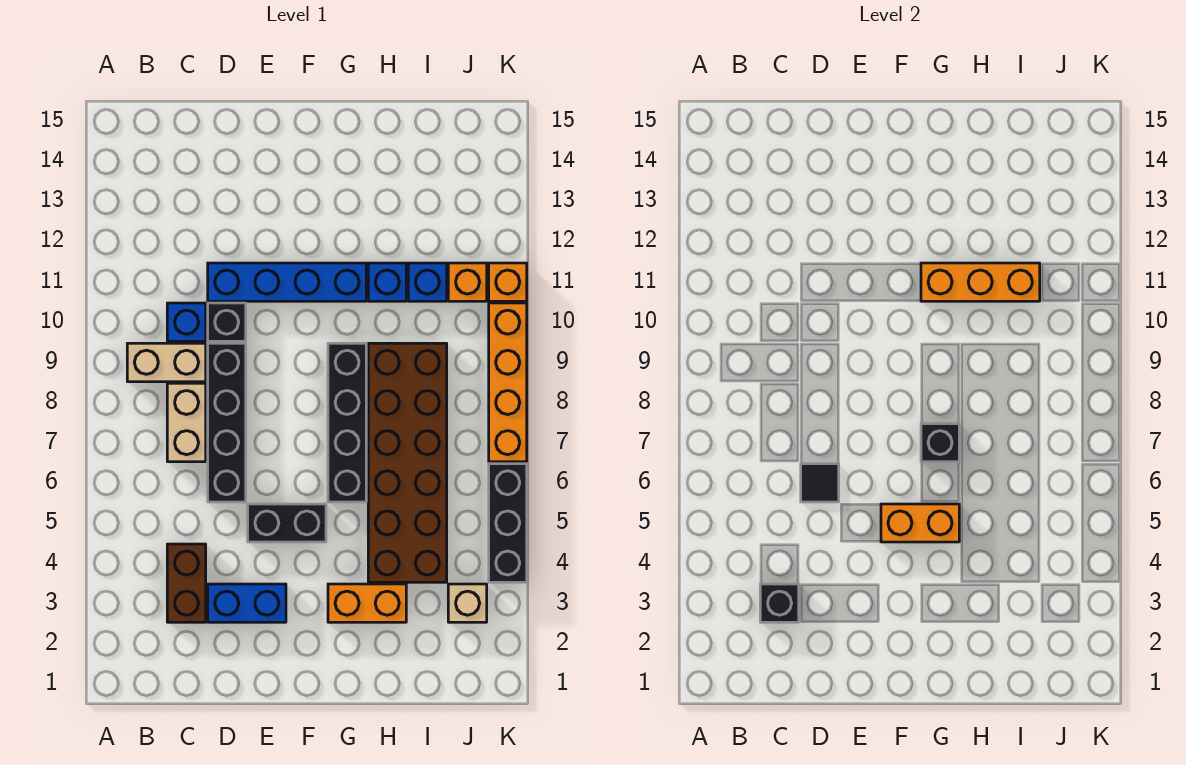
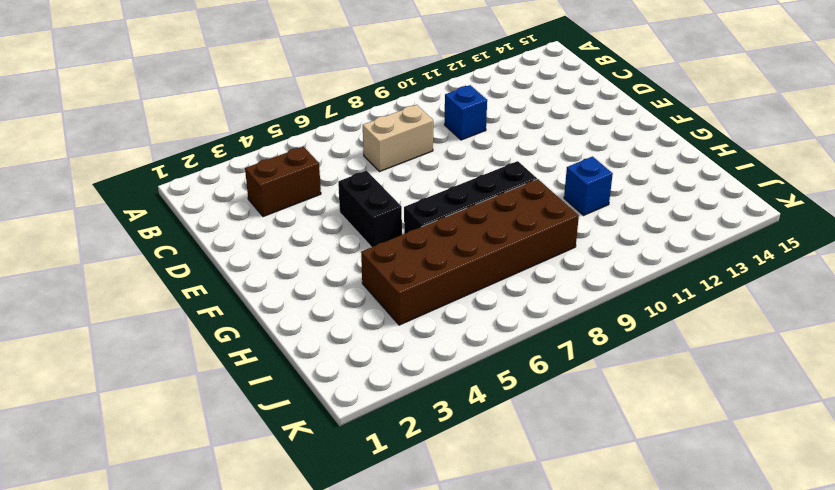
none -> tan 1x2 brick [127,343,206,382]
none -> blue 1x2 brick [208,584,286,622]
none -> black 1x4 brick [208,343,246,502]

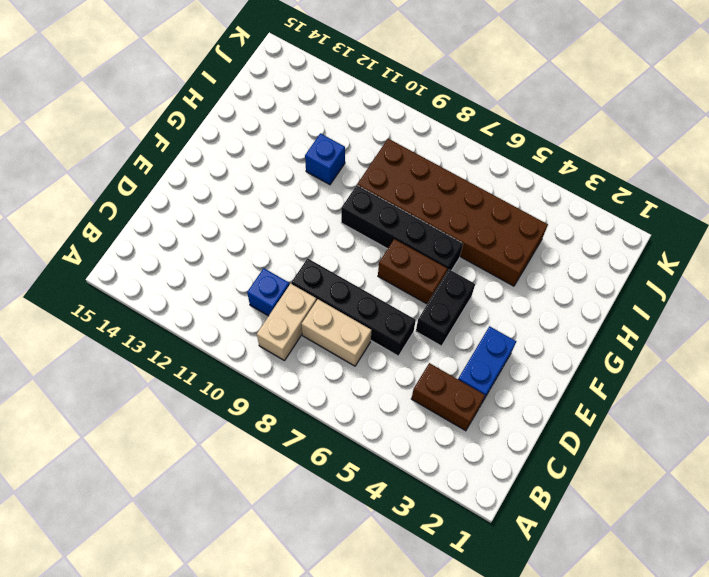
brown 1x2 brick [378,239,447,304] -> none
none -> black 1x1 brick [208,303,246,341]
none -> blue 1x4 brick [208,263,366,301]
none -> orange 1x2 brick [328,584,406,622]

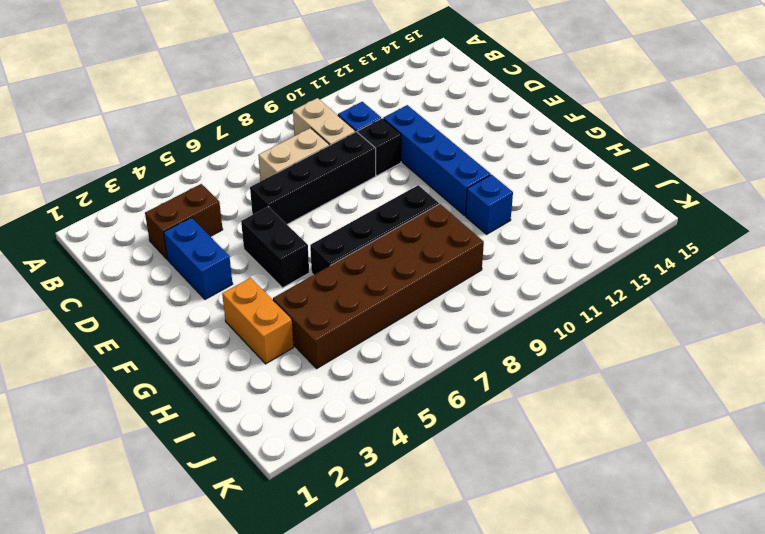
none -> blue 1x1 brick [408,263,447,301]
none -> tan 1x1 brick [448,584,487,622]
none -> orange 1x1 brick [448,263,487,301]

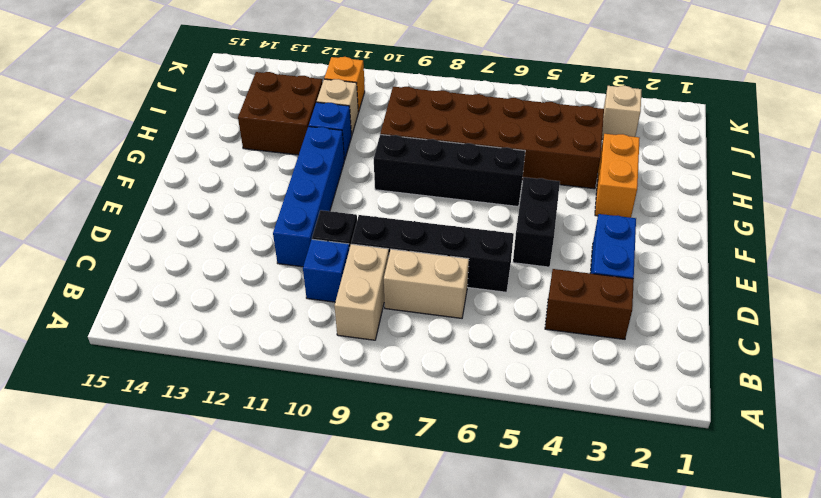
brown 2x2 brick [238,72,323,155] -> none
tan 1x1 brick [317,79,358,136] -> blue 1x1 brick [408,263,447,301]
none -> black 1x3 brick [489,464,527,582]
none -> orange 1x4 brick [489,303,527,462]
none -> orange 1x1 brick [489,263,527,301]

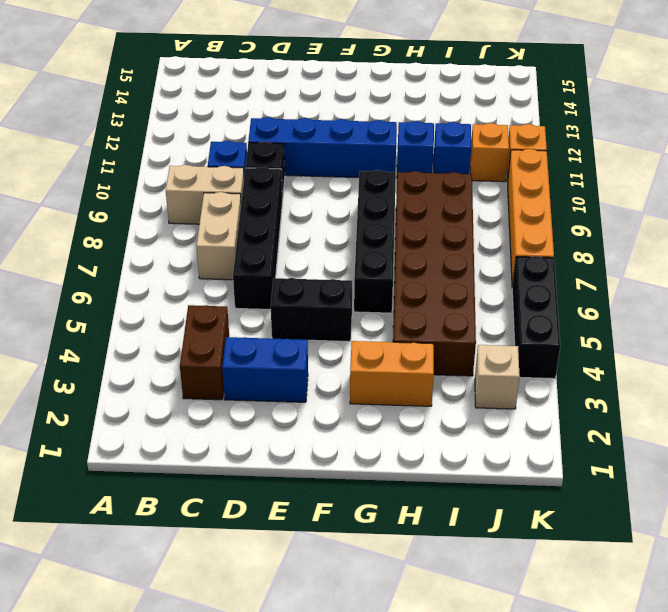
none -> black 1x1 brick [760,584,799,622]
none -> black 1x1 tile [801,464,839,502]
none -> orange 1x2 brick [881,504,959,542]

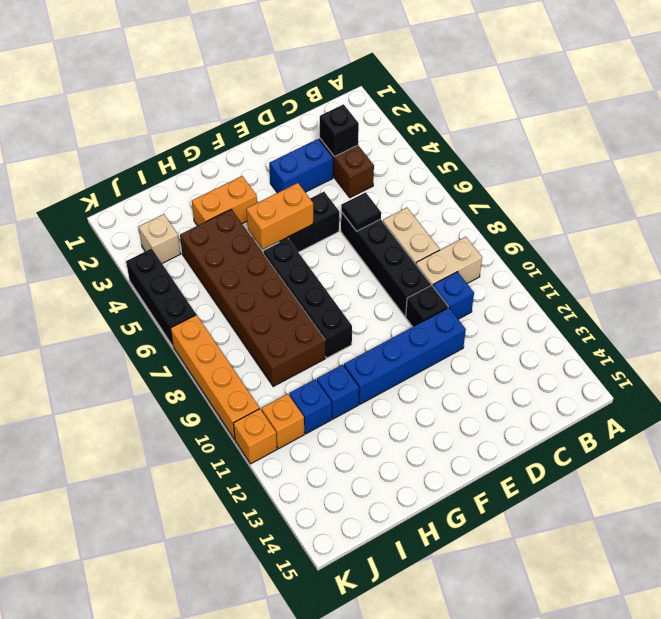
none -> black 1x1 brick [921,424,959,462]
none -> orange 1x3 brick [921,263,1040,301]

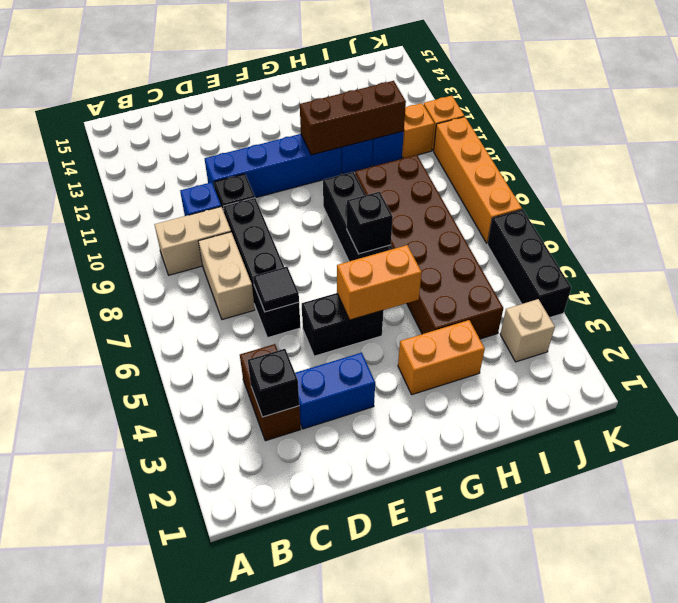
brown 1x3 brick [300,81,406,155] -> orange 1x3 brick [921,263,1040,301]

